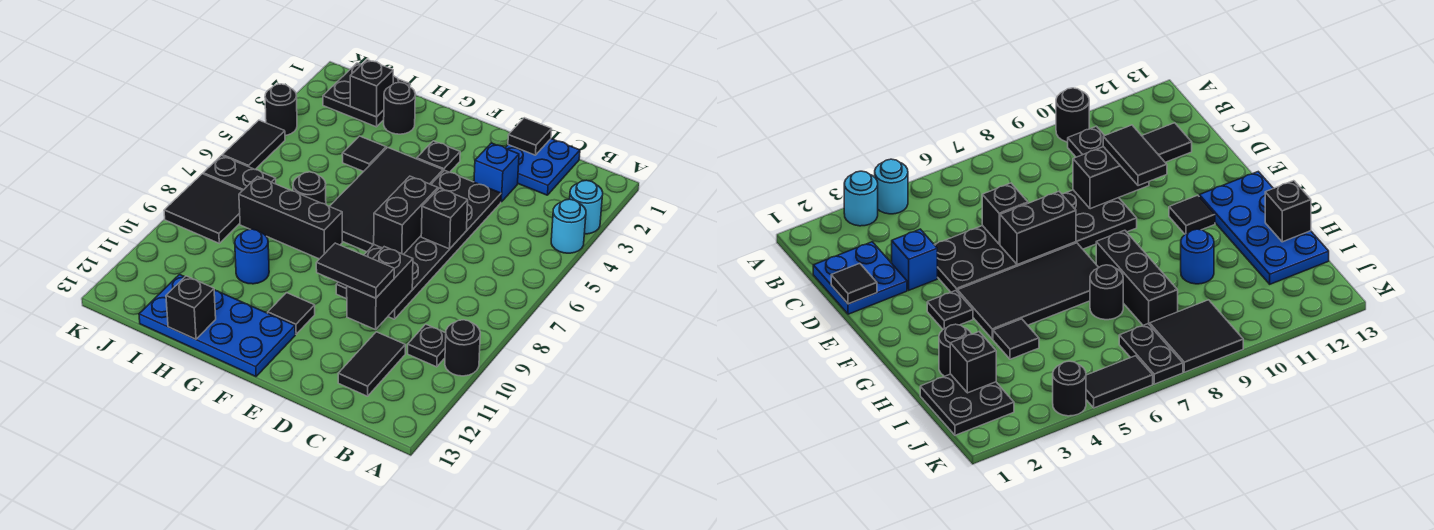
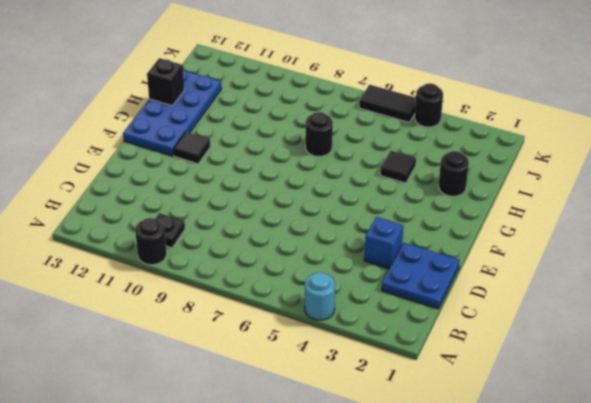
none -> cyan 1x1 round brick [570,180,603,234]
none -> black 1x2 tile [338,332,405,396]
none -> black 2x6 plate [336,170,501,319]

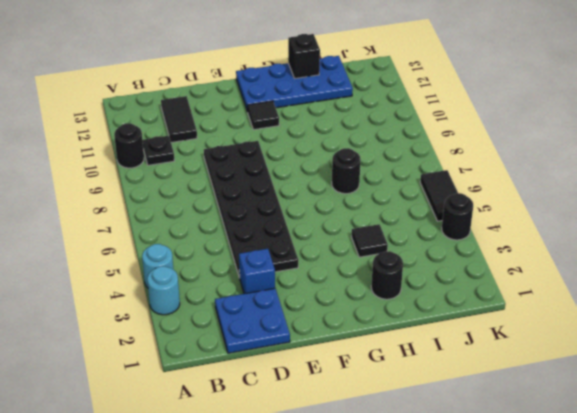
none -> black 1x1 plate [417,141,460,172]
none -> black 2x4 tile [330,147,443,252]
none -> black 1x3 brick [239,177,342,259]

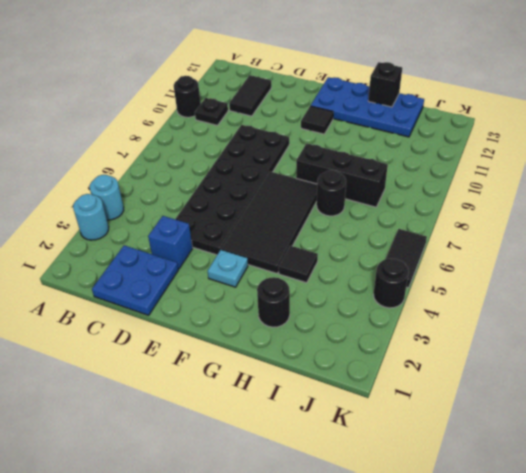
cyan 1x1 plate [208,250,248,287] -> black 1x1 plate [417,141,460,172]
none -> blue 1x1 round brick [235,229,269,284]
none -> black 2x2 plate [323,63,410,127]
none -> black 1x2 plate [203,156,276,191]

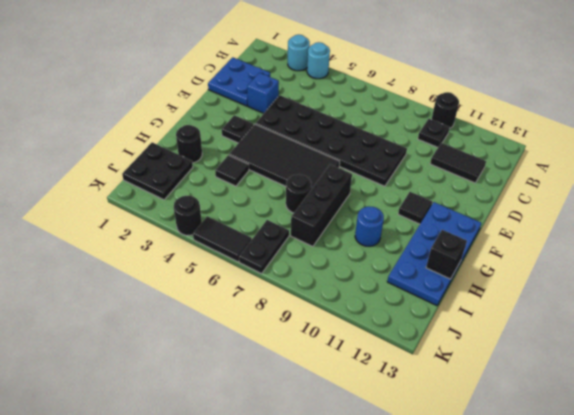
none -> black 2x2 tile [164,174,242,243]
none -> black 1x1 tile [508,118,552,155]
none -> black 1x1 brick [421,188,468,249]

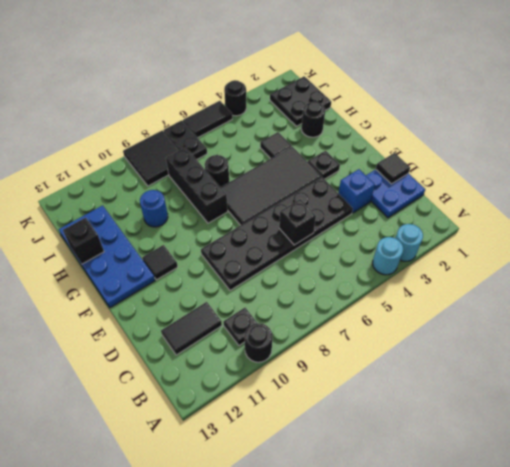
none -> black 1x2 brick [347,247,413,330]
none -> black 1x2 brick [374,176,438,254]
none -> black 1x1 brick [350,60,393,117]

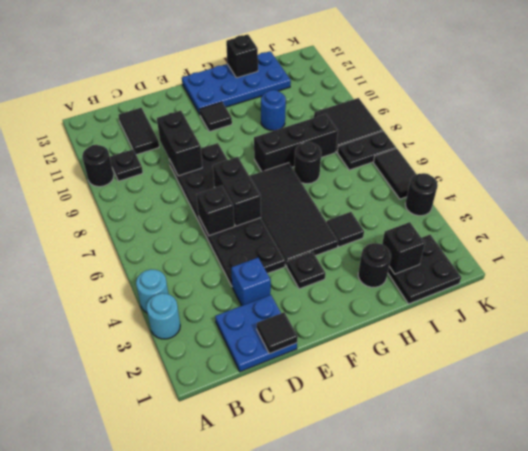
none -> black 1x2 tile [316,243,394,298]

